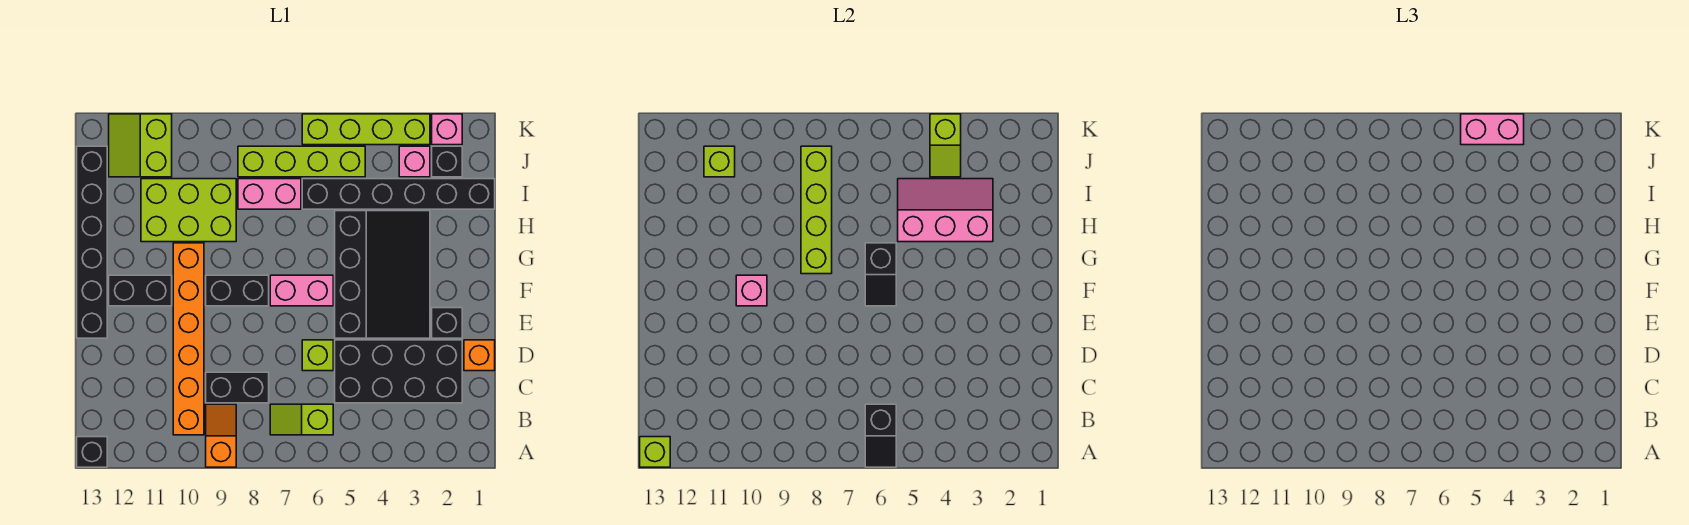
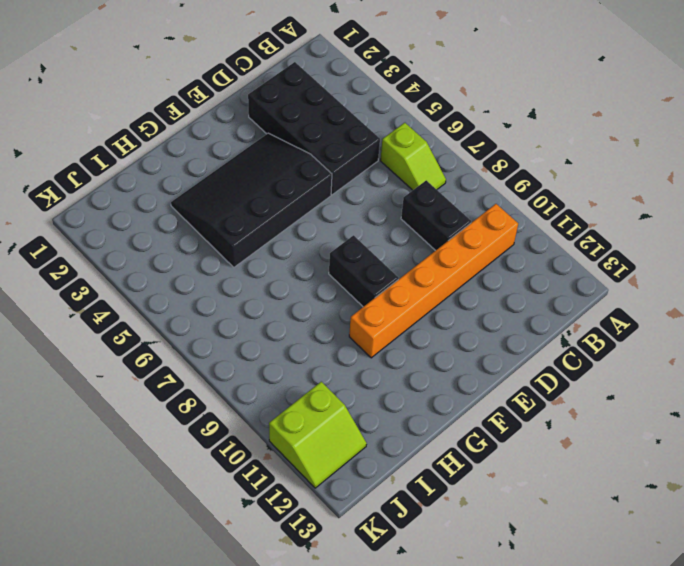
none -> orange 1x2 slope [206,404,236,467]
none -> black 1x1 brick [77,437,107,467]
none -> orange 1x1 brick [464,340,495,371]
none -> lime 1x1 brick [302,340,333,371]

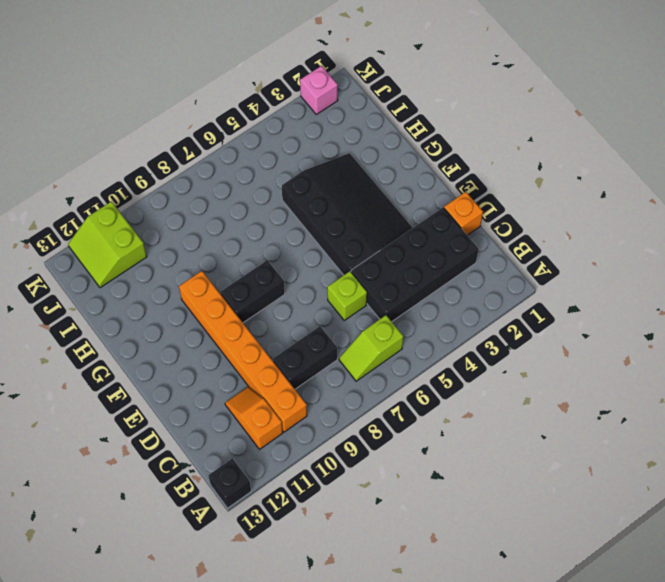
orange 1x2 slope [225,387,283,449] -> orange 1x2 slope moved to [206,404,236,467]
none -> black 1x1 brick [432,308,462,338]
none -> black 1x6 brick [77,146,107,338]
none -> pink 1x2 brick [270,275,333,306]
none -> black 1x2 brick [109,275,172,306]

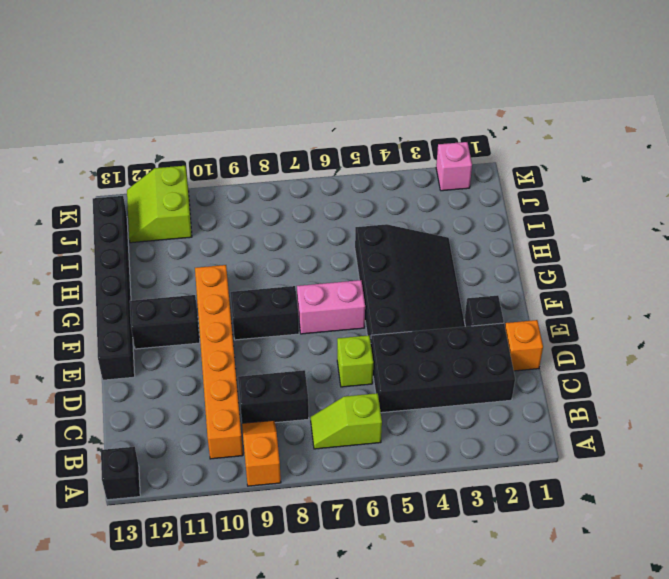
none -> lime 2x3 brick [141,179,236,242]
none -> black 1x6 brick [302,179,495,209]
none -> pink 1x2 brick [238,179,301,209]
none -> black 1x1 brick [432,146,462,177]

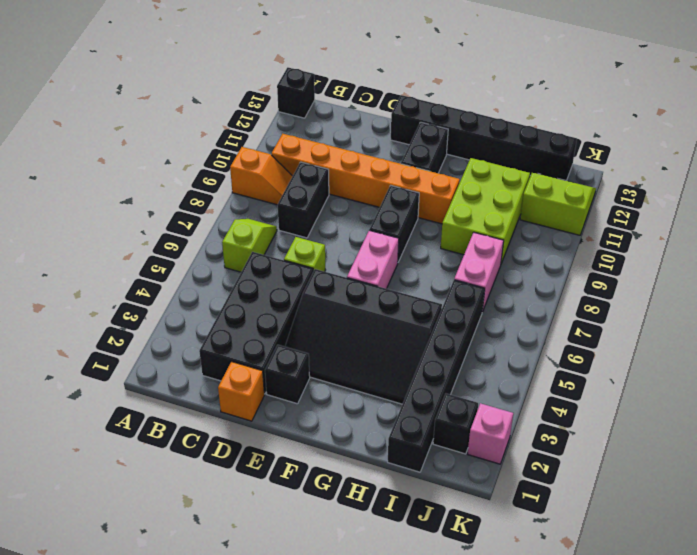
none -> pink 1x1 brick [399,146,430,177]
none -> lime 1x4 brick [238,146,365,177]
none -> lime 1x4 brick [302,114,430,145]
none -> black 1x2 slope [865,404,896,467]

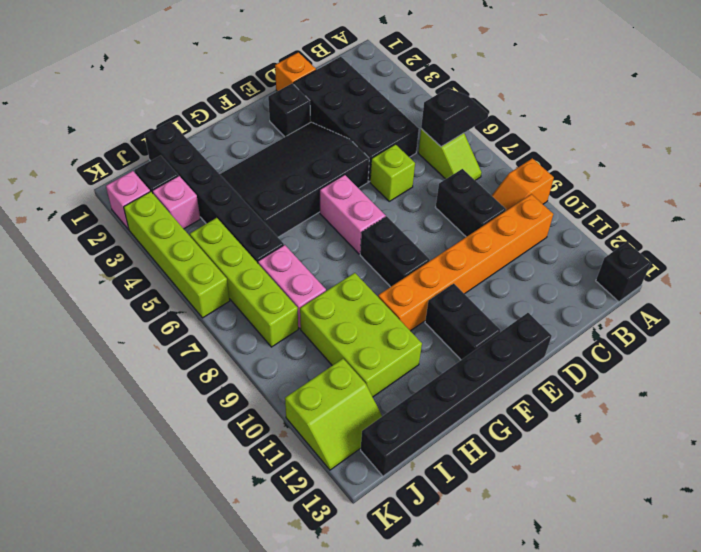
none -> lime 1x1 brick [640,437,670,467]
none -> black 1x2 slope [865,243,896,306]
none -> pink 1x1 brick [736,275,767,306]
none -> lime 1x4 brick [801,146,832,274]

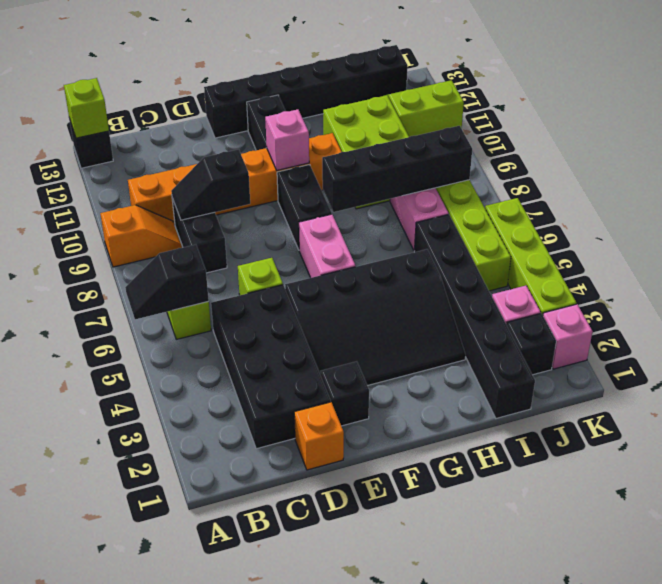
black 1x2 slope [171,149,250,220] -> black 1x2 slope moved to [865,243,896,306]
black 1x4 brick [322,126,472,212] -> lime 1x4 brick [801,146,832,274]
none -> pink 2x3 slope [898,179,993,242]
none -> lime 1x2 slope [930,114,961,177]
none -> lime 1x1 brick [704,146,735,177]
none -> pink 1x2 brick [1461,114,1524,145]

